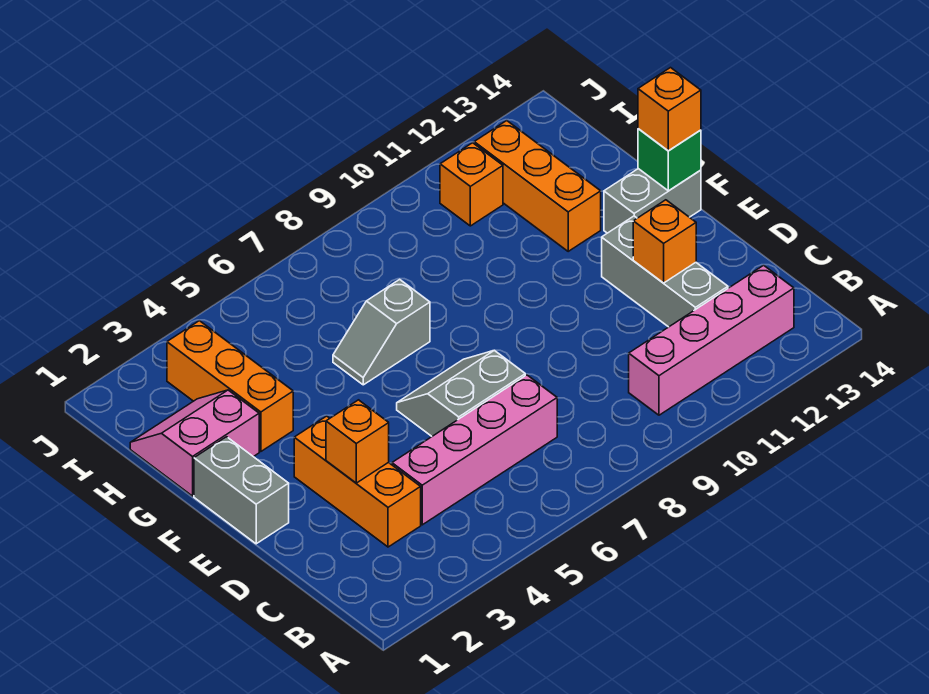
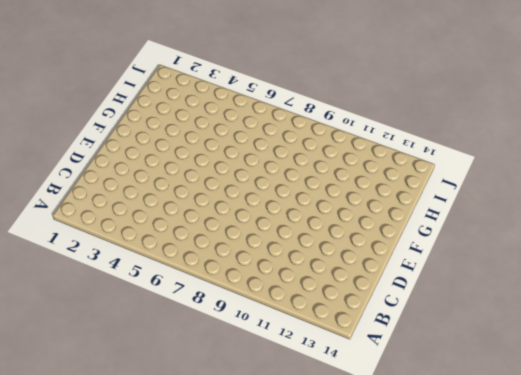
none -> pink 1x4 brick [629,265,794,415]
none -> orange 1x3 brick [294,416,421,547]
none -> pink 1x4 brick [392,375,557,525]

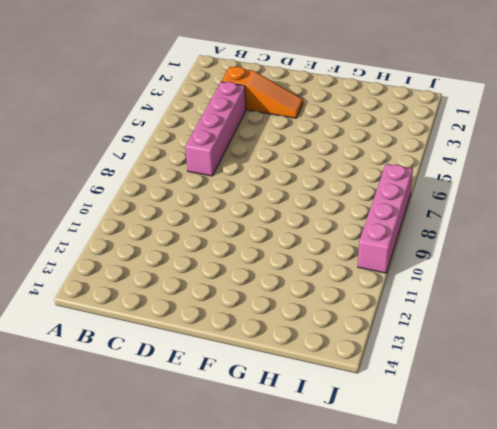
orange 1x3 slope [221,67,303,118] -> orange 1x3 brick [294,416,421,547]
pink 1x4 brick [358,164,413,273] -> pink 1x4 brick moved to [629,265,794,415]
none -> grey 1x3 brick [602,216,728,327]
none -> grey 2x2 slope [397,350,525,436]
none -> grey 1x2 brick [194,437,289,544]

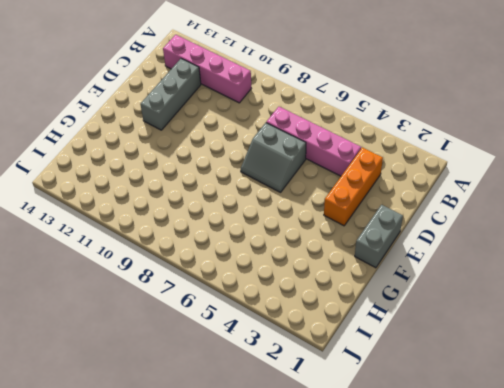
none -> grey 1x2 brick [604,169,701,233]
none -> pink 2x2 slope [130,390,259,496]
none -> orange 1x3 brick [167,321,293,452]

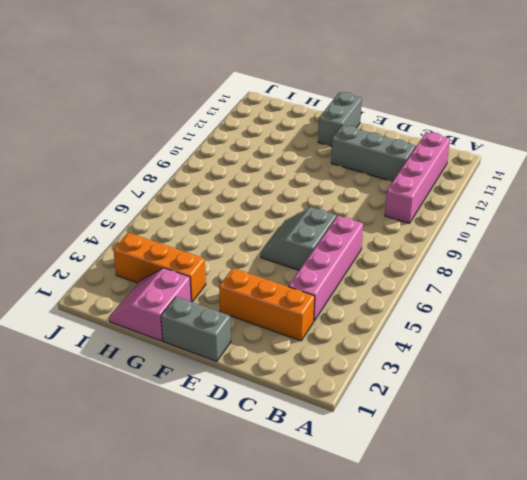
none -> grey 1x2 slope [333,279,430,385]
none -> orange 1x3 brick [474,121,601,251]
none -> orange 1x1 brick [440,143,503,226]

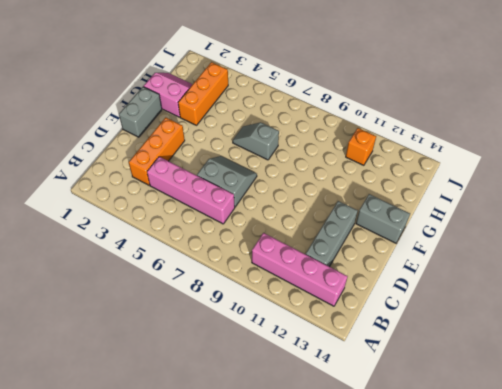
none -> orange 1x3 brick [474,121,601,251]
none -> orange 1x1 brick [326,400,389,483]
none -> orange 1x1 brick [633,200,696,283]

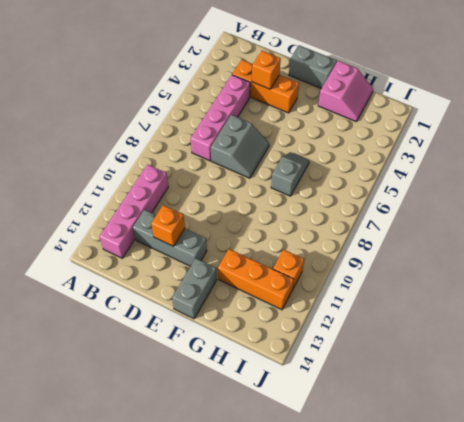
none -> orange 1x3 brick [167,321,293,452]
none -> green 1x1 brick [638,129,701,191]
none -> orange 1x1 brick [638,68,701,151]

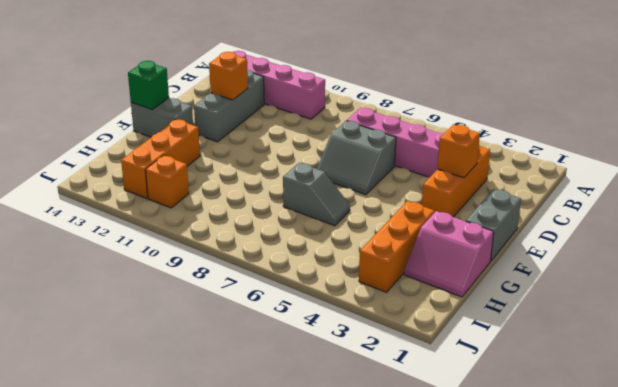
none -> orange 1x1 brick [638,68,701,151]

